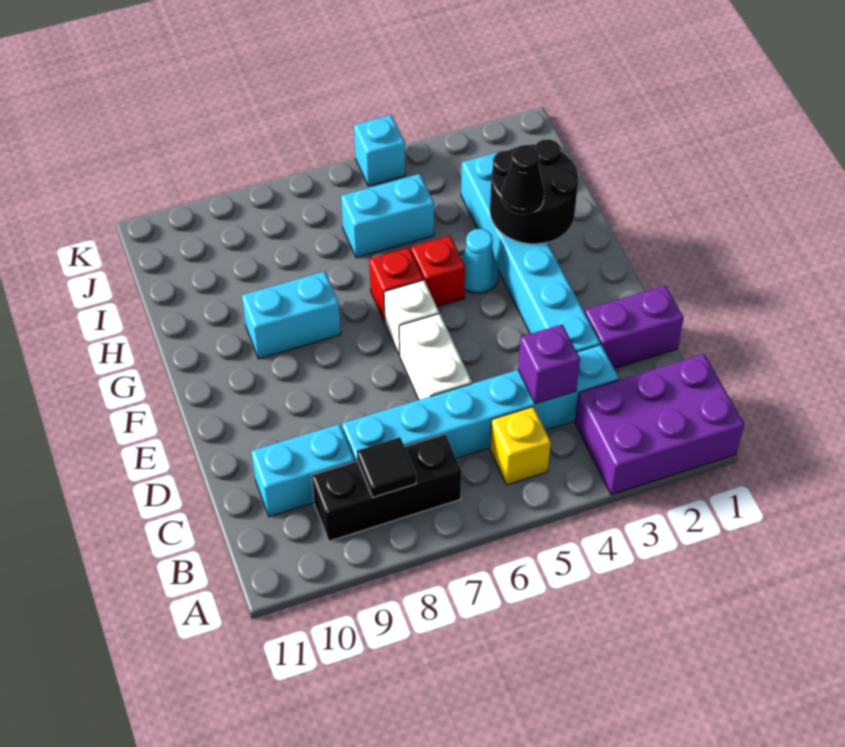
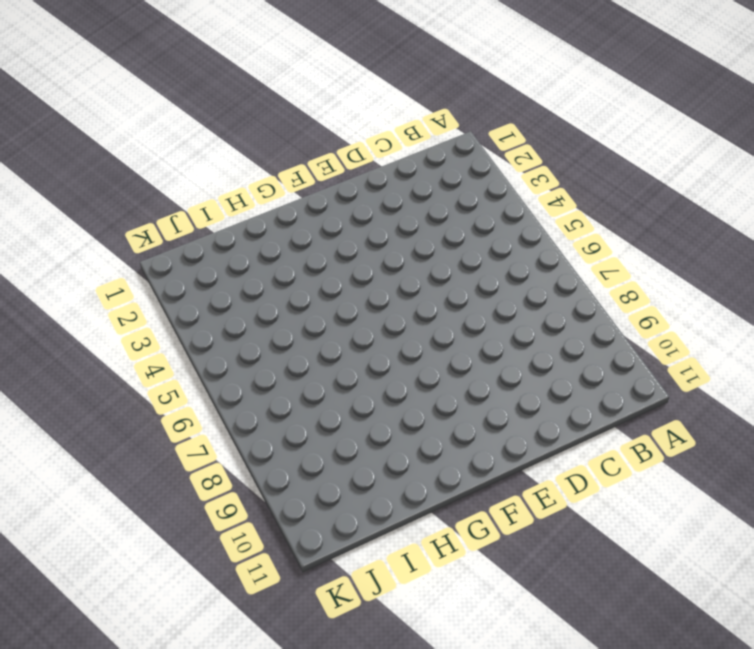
none -> purple 2x3 brick [575,354,744,495]
none -> yellow 1x1 brick [490,407,551,485]
none -> black 1x3 brick [312,434,462,541]

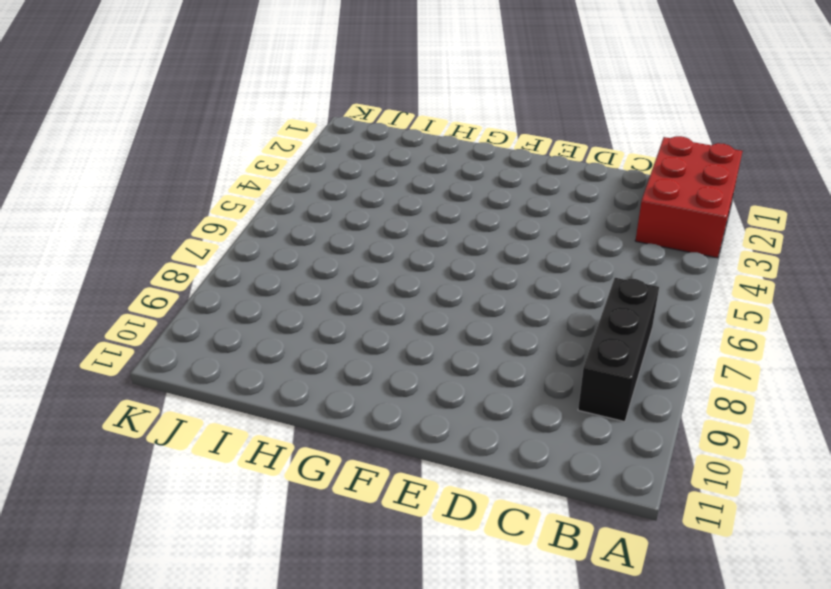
red 2x3 brick [635,136,743,258] -> purple 2x3 brick [575,354,744,495]
none -> yellow 1x1 brick [490,407,551,485]
none -> cyan 1x6 brick [342,345,619,462]
none -> cyan 1x2 brick [251,424,355,517]

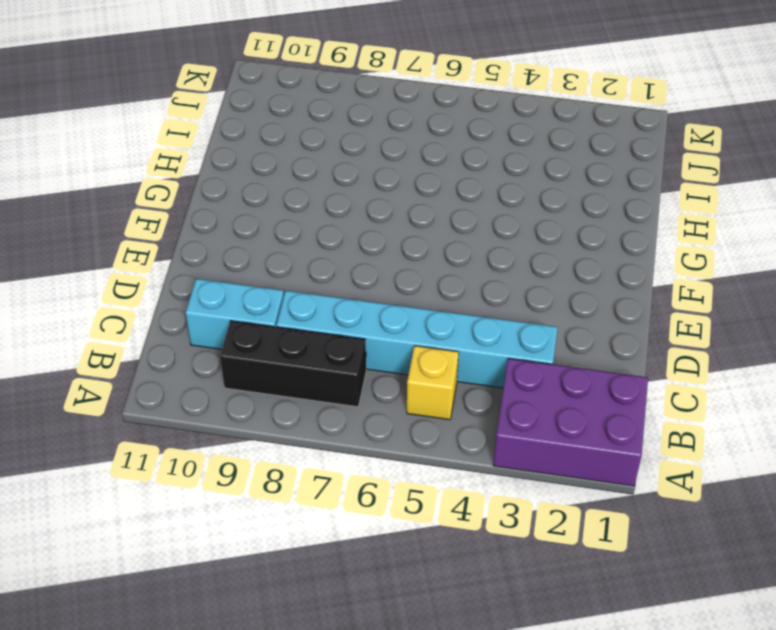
none -> purple 1x2 brick [585,286,684,368]
none -> cyan 1x6 brick [461,152,600,352]
none -> white 1x2 brick [399,314,472,400]

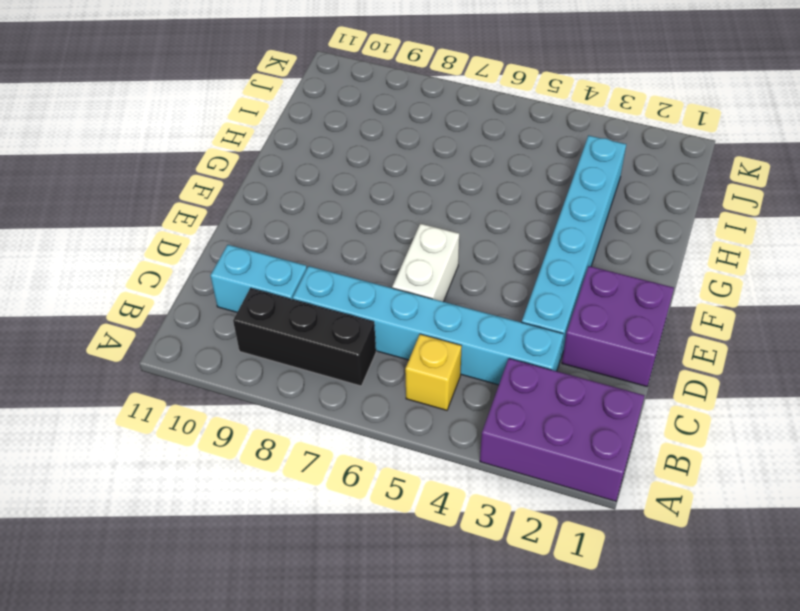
purple 2x2 brick [562,266,674,386] -> purple 1x2 brick [585,286,684,368]
none -> white 1x1 brick [384,280,439,355]
none -> cyan 1x1 cone [462,229,499,293]
none -> red 1x1 brick [411,236,465,307]

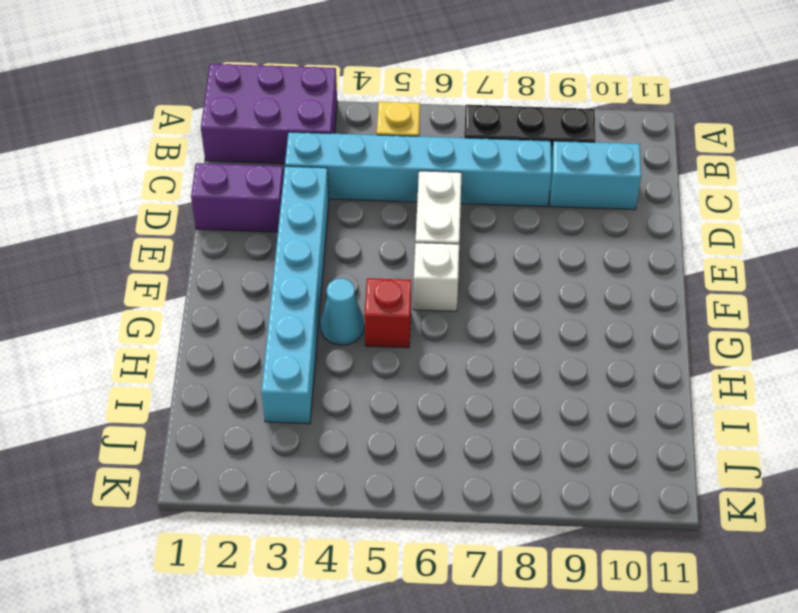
none -> red 1x1 brick [369,248,423,322]
none -> cyan 1x2 brick [242,272,341,359]
none -> cyan 1x2 brick [341,174,434,258]

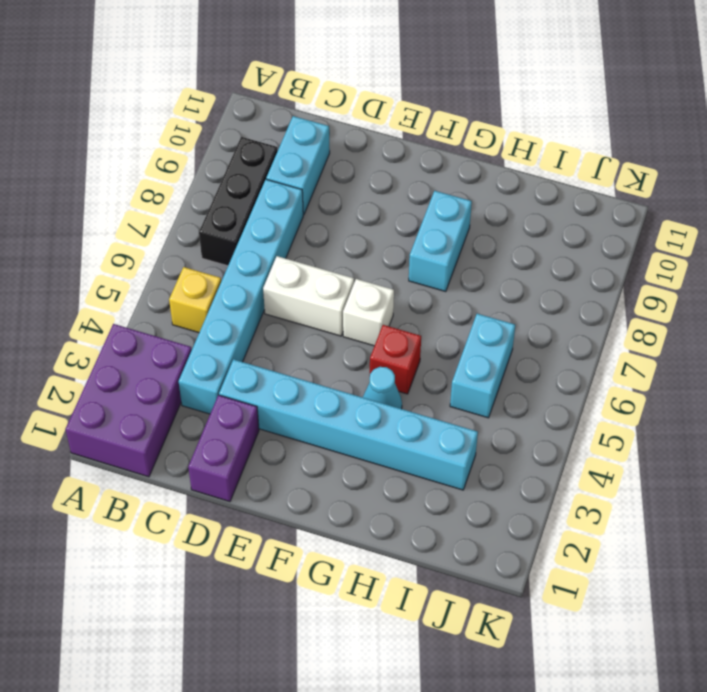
none -> red 1x1 brick [369,248,423,322]
none -> cyan 1x1 brick [354,115,405,186]
none -> black 1x1 tile [357,437,416,497]

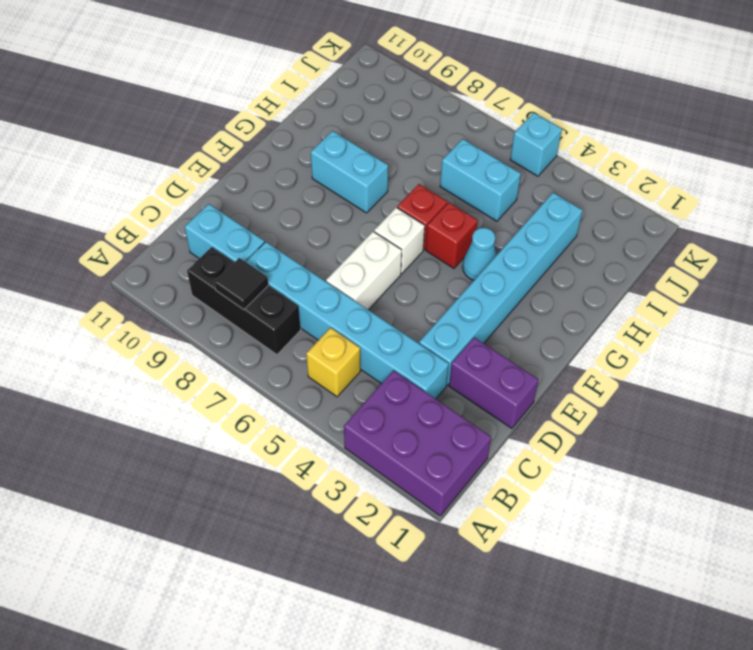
none -> purple 1x1 brick [518,325,580,404]
none -> black 2x2 round brick [490,139,578,244]
none -> black 1x1 cone [501,145,545,214]

